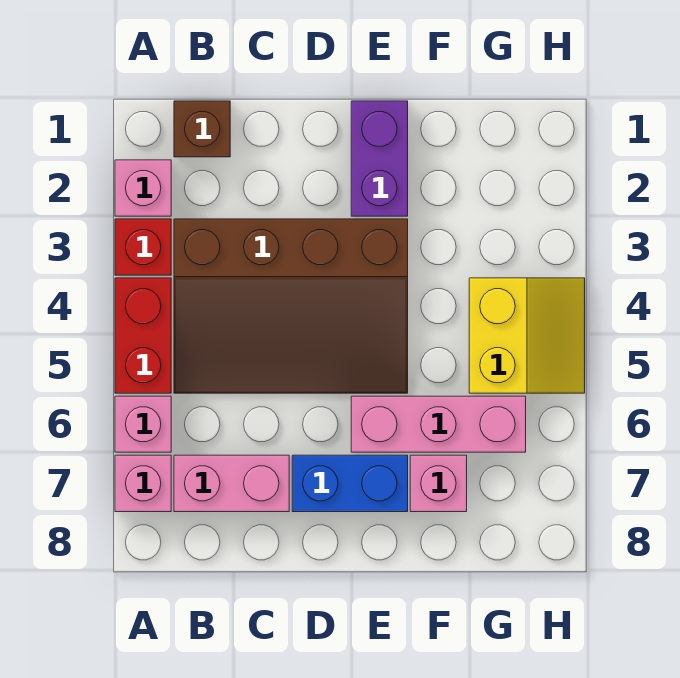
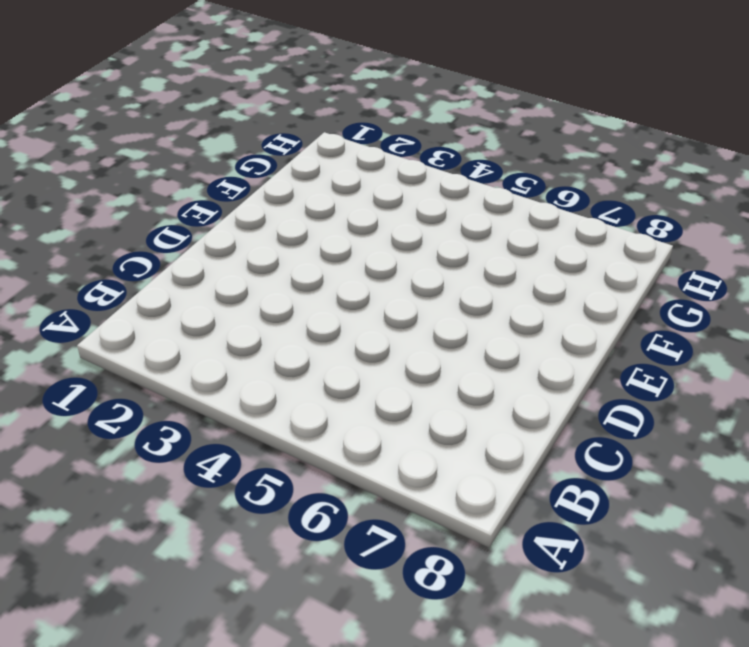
none -> pink 1x1 brick [115,160,171,216]
none -> red 1x1 brick [115,219,171,275]
none -> red 1x2 brick [115,278,171,393]

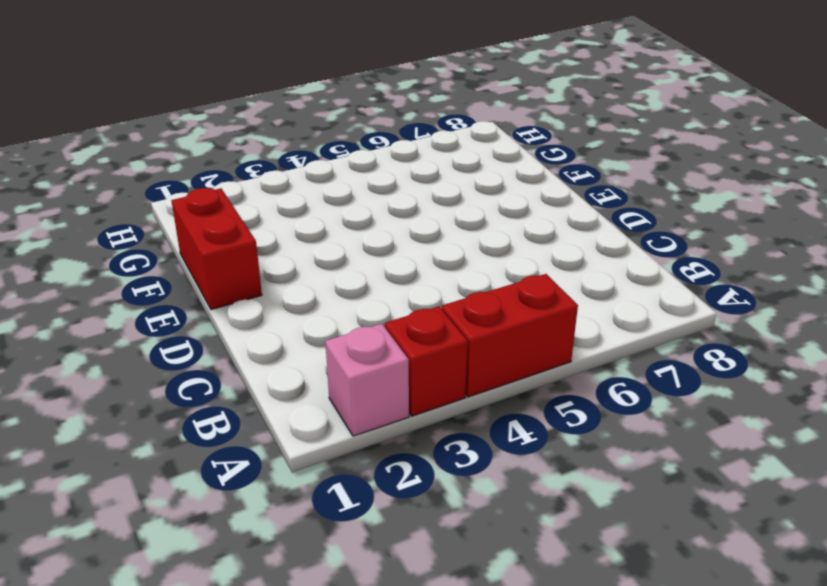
red 1x2 brick [171,188,262,310] -> purple 1x2 brick [351,101,408,216]
none -> pink 1x1 brick [115,396,171,452]
none -> pink 1x1 brick [115,455,171,512]
none -> brown 1x1 brick [174,101,230,157]

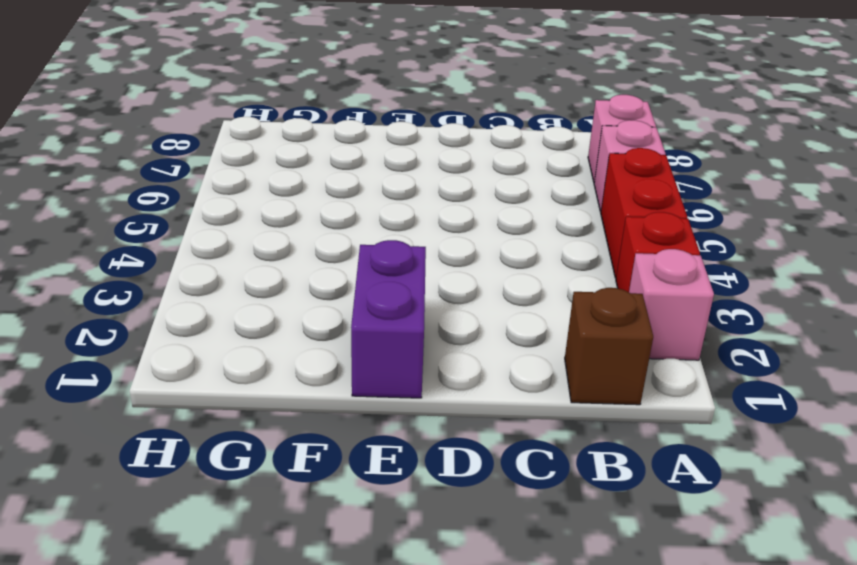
none -> brown 3x4 slope [174,219,408,393]
none -> pink 1x2 brick [174,455,289,512]
none -> blue 1x2 brick [292,455,408,512]

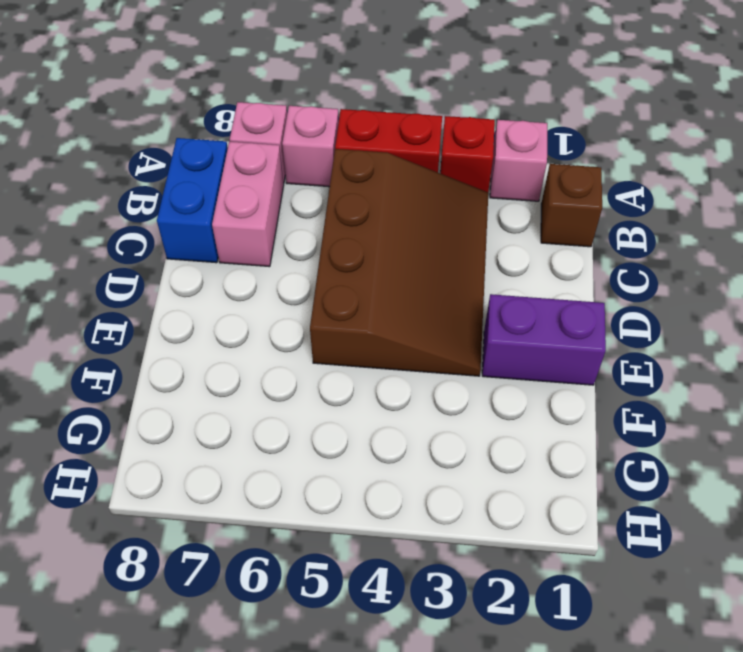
brown 3x4 slope [310,149,488,376] -> brown 3x4 slope turned to [174,219,408,393]
blue 1x2 brick [157,138,228,263] -> blue 1x2 brick moved to [292,455,408,512]
none -> pink 1x3 brick [351,396,526,452]
none -> pink 1x1 brick [410,455,467,512]
none -> yellow 2x2 slope [469,278,585,393]

